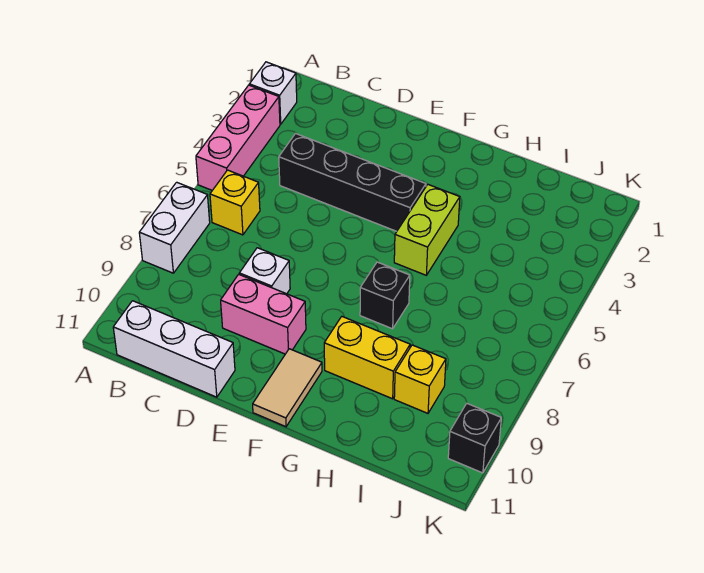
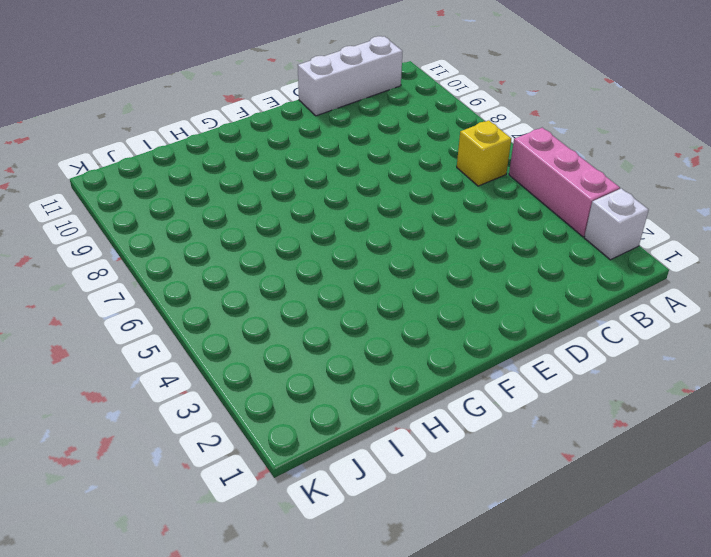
none -> white 1x2 brick [139,182,210,273]
none -> black 1x4 brick [279,134,426,231]
none -> white 1x1 brick [239,248,290,294]

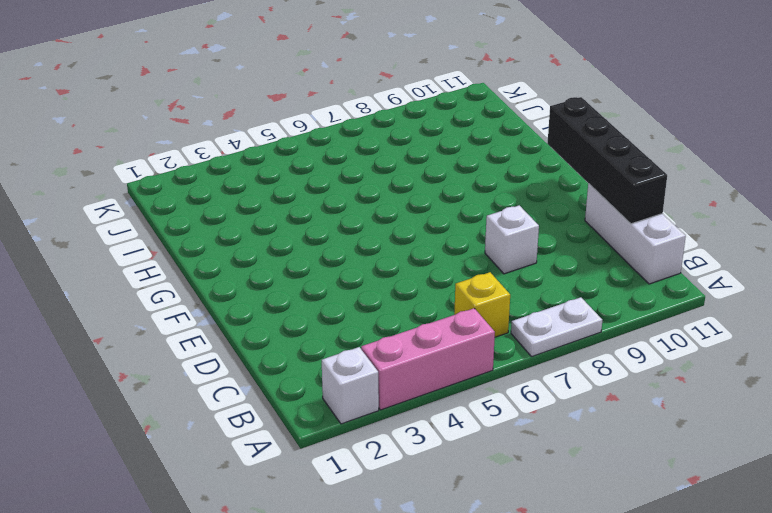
white 1x2 plate [511,297,602,357] -> white 1x2 brick [139,182,210,273]
black 1x4 brick [547,97,667,224] -> black 1x4 brick moved to [279,134,426,231]
none -> pink 1x2 brick [221,274,306,354]
none -> tan 1x2 tile [253,349,322,427]
none -> lime 1x2 brick [394,184,460,275]

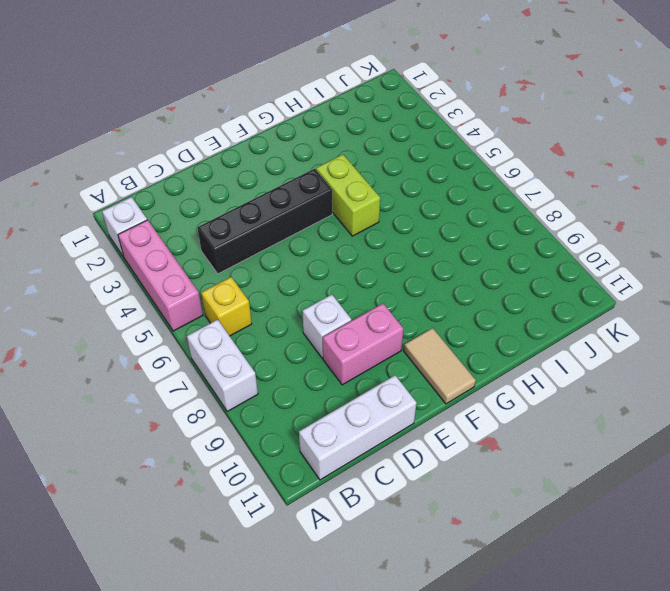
none -> black 1x1 brick [360,262,410,329]
none -> yellow 1x2 brick [324,317,410,399]
none -> yellow 1x1 brick [394,345,446,413]

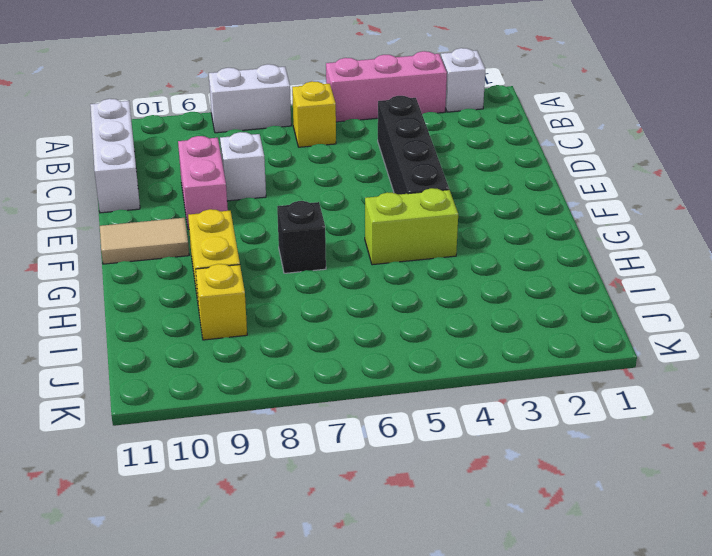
none -> black 1x1 brick [448,404,501,473]

